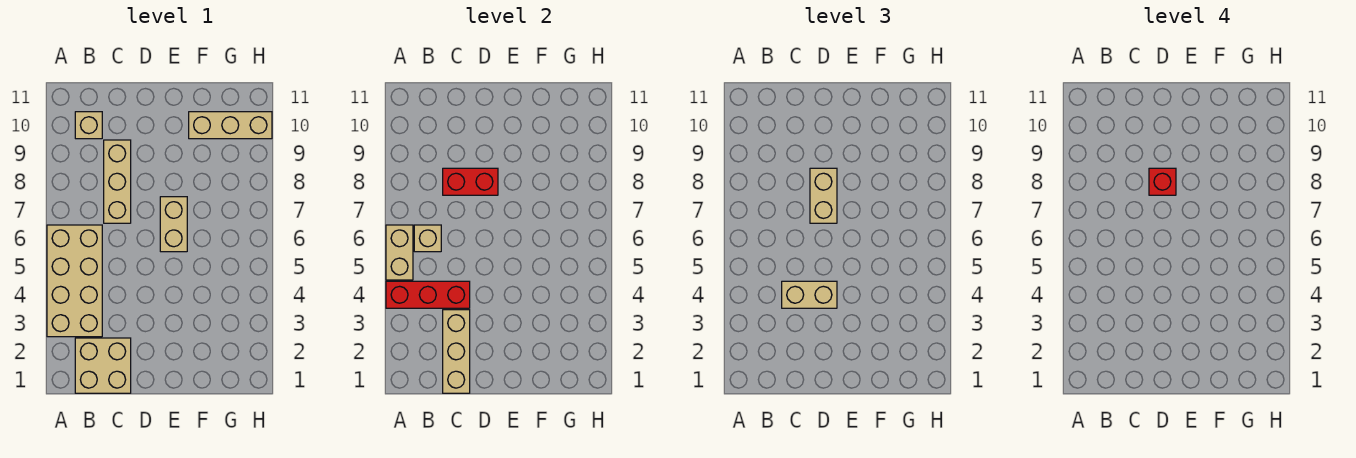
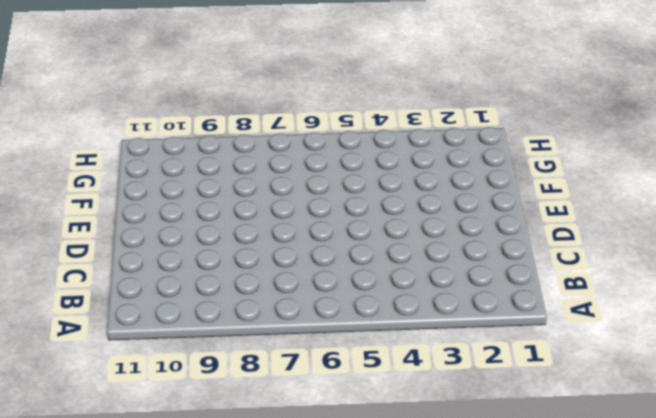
none -> tan 2x4 brick [47,225,102,337]
none -> tan 2x2 brick [75,338,131,393]
none -> tan 1x1 brick [75,112,102,139]

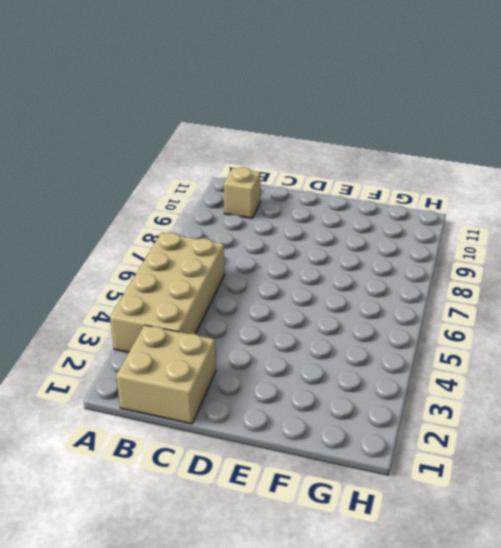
none -> tan 1x3 brick [104,140,131,223]
none -> tan 1x2 brick [160,197,187,252]
none -> tan 1x3 brick [189,112,272,139]

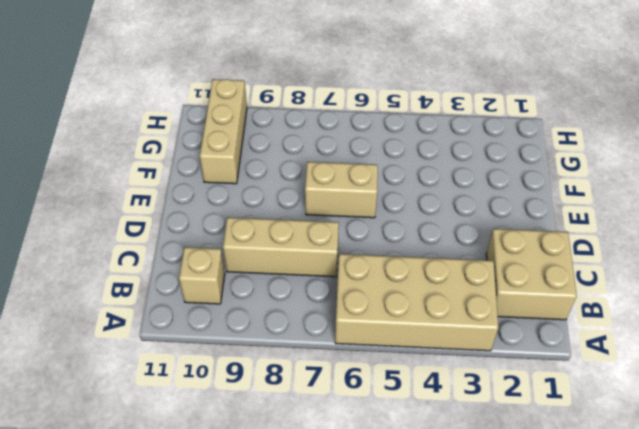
none -> red 1x3 brick [386,281,470,308]
none -> tan 1x2 brick [386,225,413,280]
none -> tan 1x1 brick [414,225,441,252]

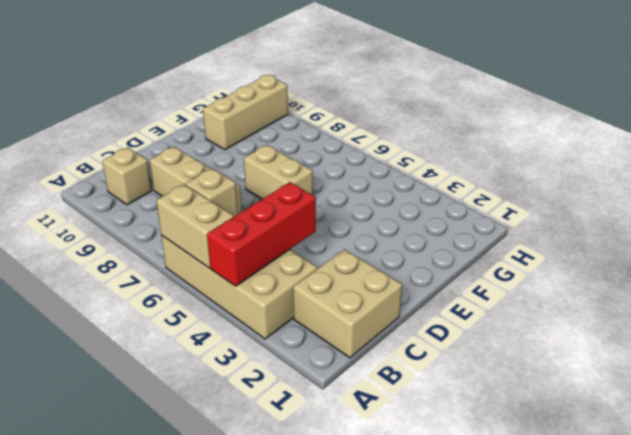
none -> tan 1x3 brick [443,310,470,393]
none -> red 1x2 brick [443,168,498,195]
none -> tan 1x2 brick [782,281,837,308]

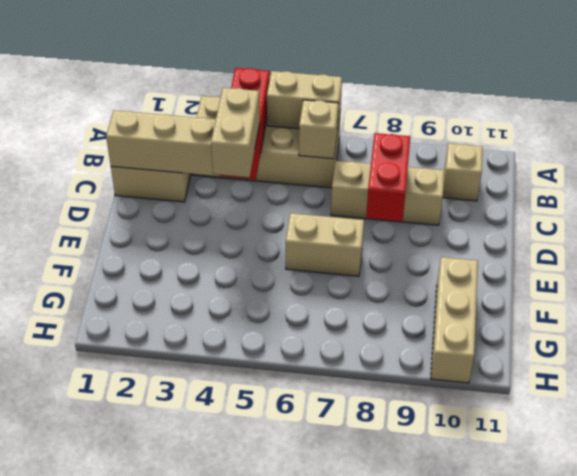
none -> tan 1x2 brick [810,168,837,223]
none -> red 1x1 brick [1149,168,1176,195]

